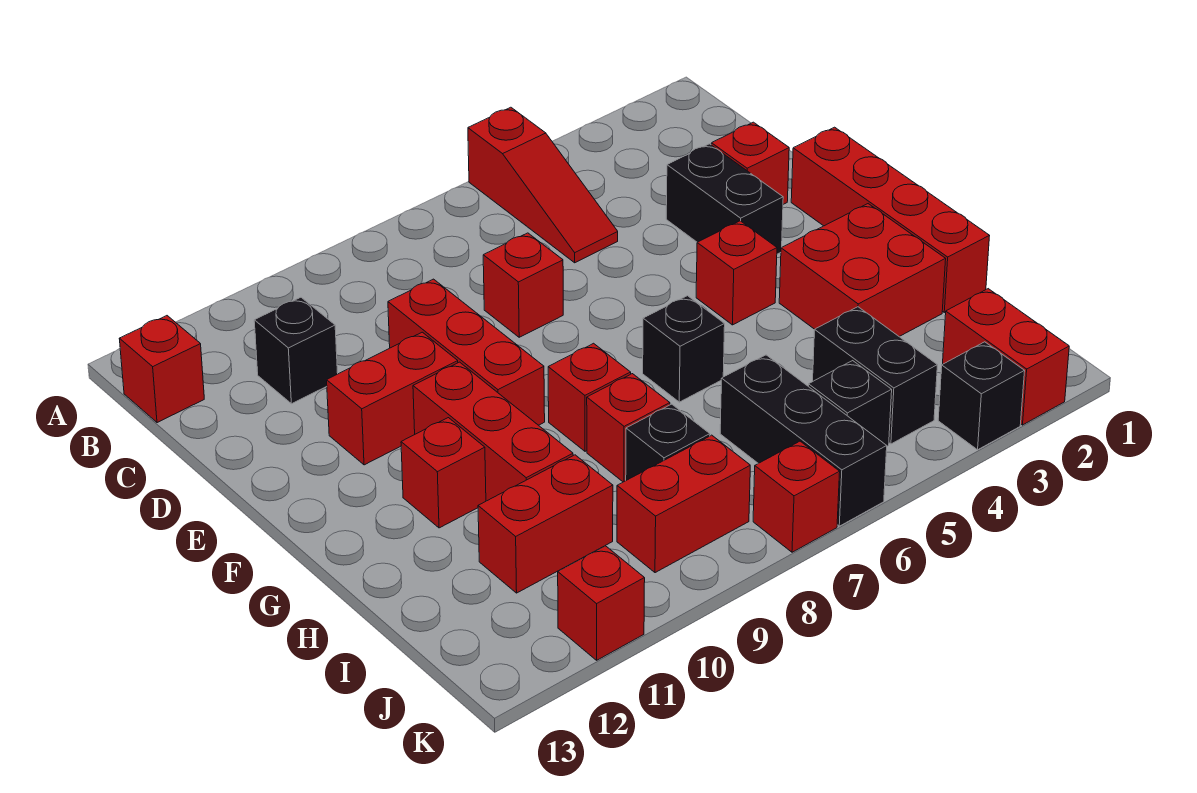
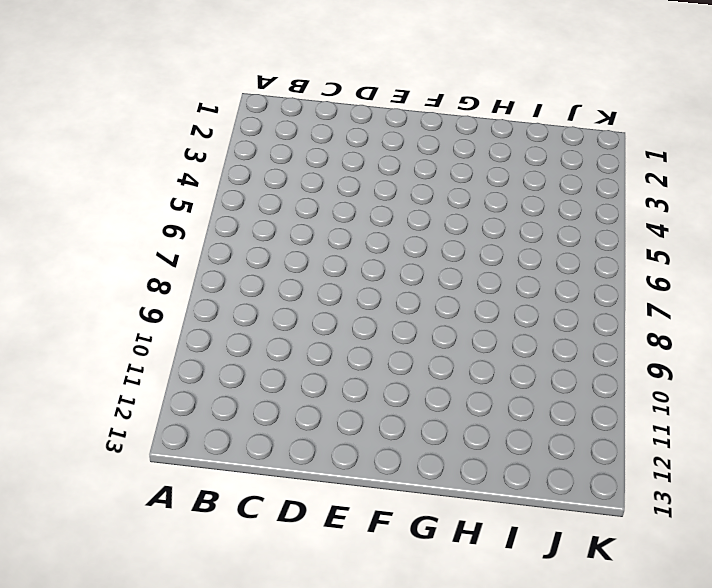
none -> red 1x3 slope [468,107,618,263]
none -> red 1x1 brick [119,316,204,423]
none -> black 1x1 brick [254,297,338,404]

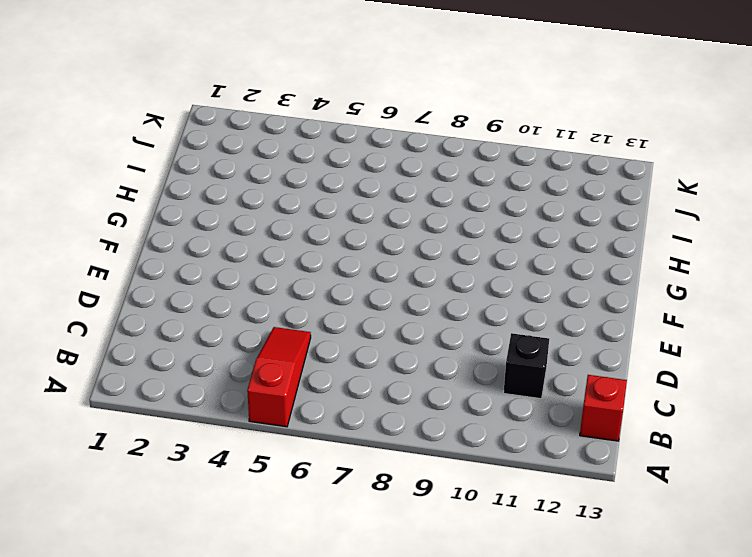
none -> red 1x1 brick [711,122,789,204]
none -> black 1x2 brick [666,144,783,254]
none -> red 1x1 brick [483,233,563,337]

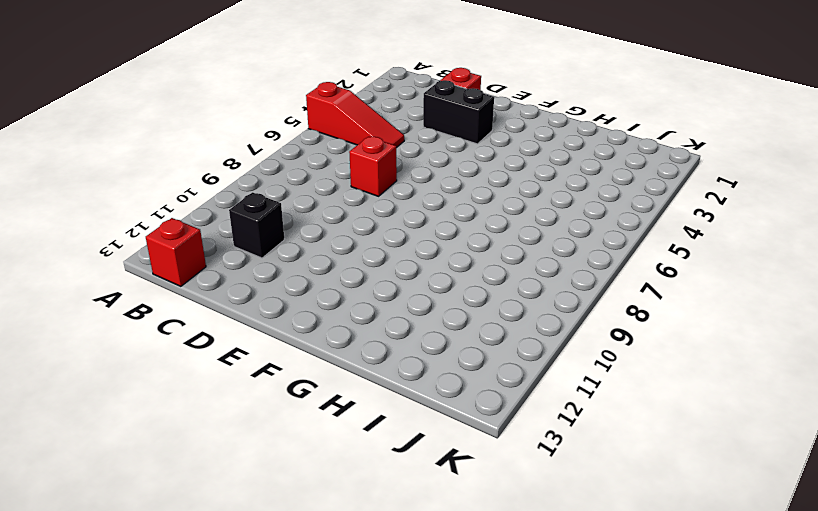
none -> red 1x3 brick [388,279,545,425]
none -> red 1x4 brick [791,127,989,312]
none -> red 1x2 brick [327,332,458,465]

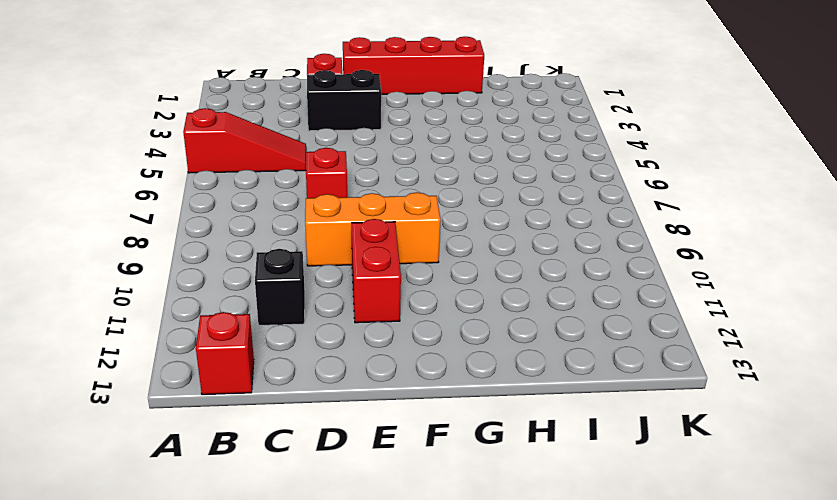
orange 1x3 brick [305,192,441,266] -> red 1x3 brick [388,279,545,425]
none -> red 1x1 brick [696,221,777,325]
none -> red 1x3 brick [413,362,573,501]
none -> red 2x2 brick [779,204,946,336]

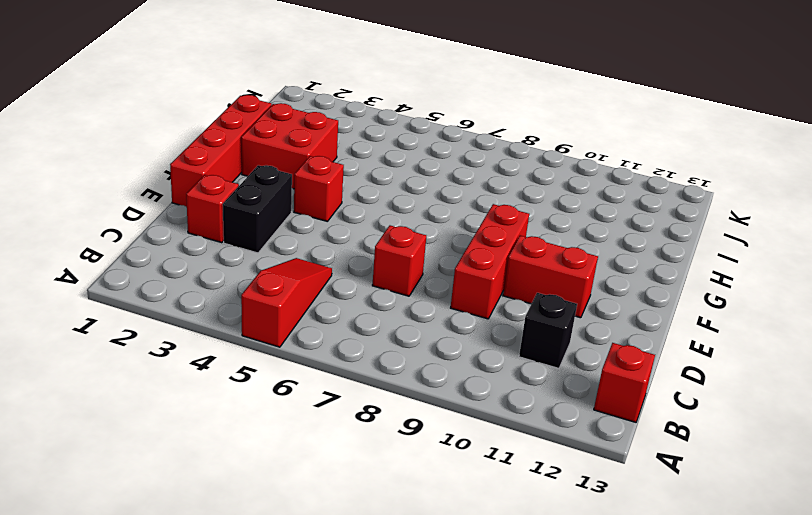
none -> red 1x3 brick [413,362,573,501]
none -> black 1x1 brick [643,296,725,402]
none -> red 1x1 brick [548,343,631,451]

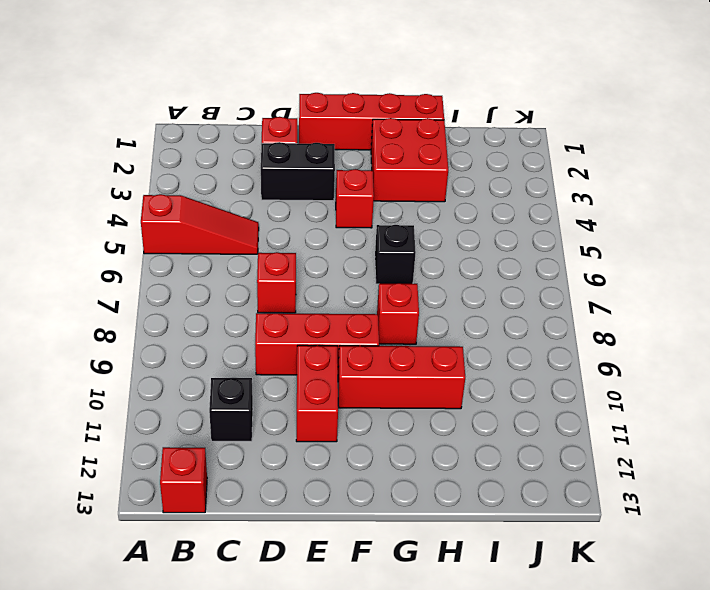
none -> red 1x1 brick [401,418,486,528]
none -> red 1x1 brick [587,374,670,482]
none -> black 1x2 brick [813,307,937,444]

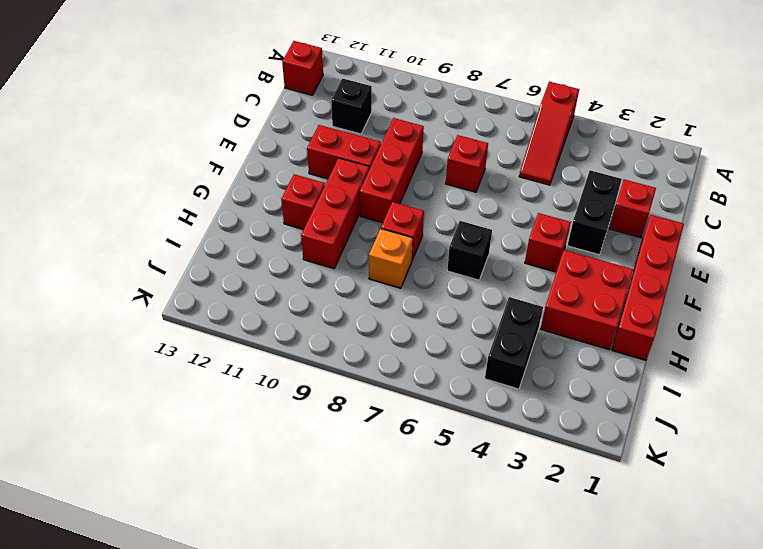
orange 1x1 brick [369,229,413,288] -> red 1x1 brick [587,374,670,482]
none -> black 1x3 brick [720,355,887,526]
none -> black 1x1 brick [626,404,710,480]
none -> red 1x2 brick [478,455,613,593]

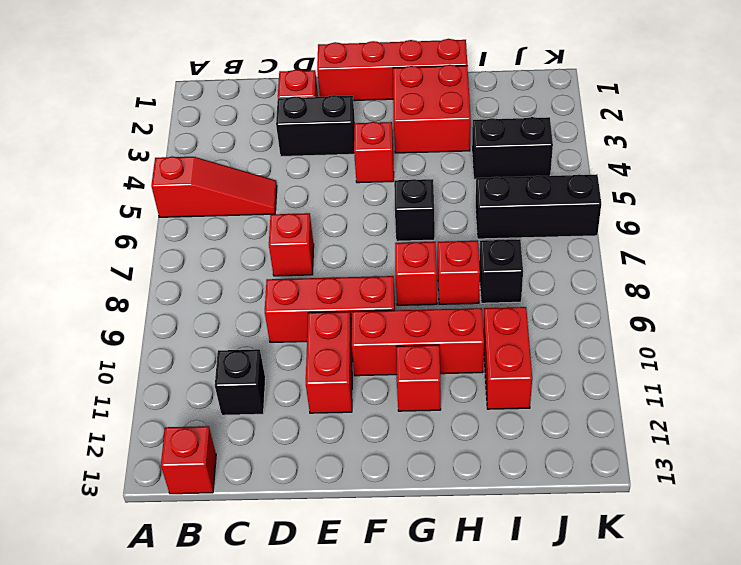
none -> red 1x2 brick [943,289,1069,425]
none -> black 1x1 brick [808,361,892,446]
none -> red 1x2 brick [617,435,750,573]

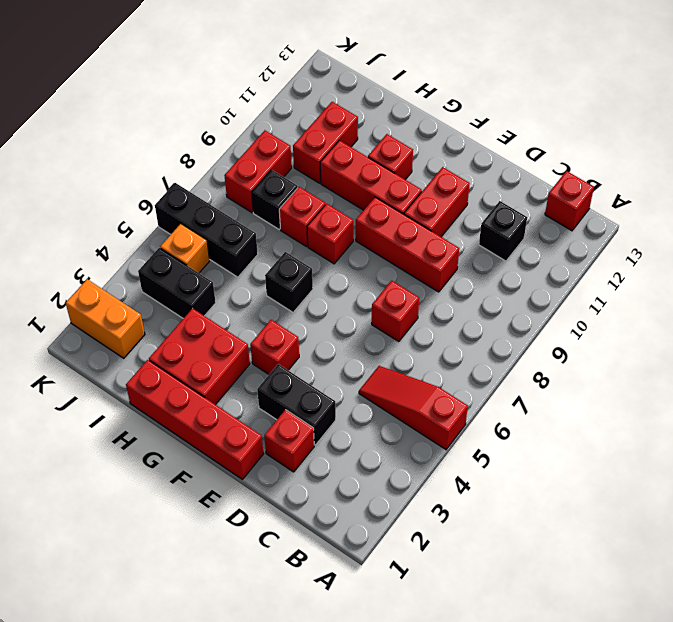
orange 1x2 brick [66,279,145,358] -> red 1x2 brick [943,289,1069,425]
orange 1x1 brick [160,224,210,273] -> black 1x1 brick [808,361,892,446]
none -> black 1x1 brick [938,342,1025,450]
none -> red 1x1 brick [753,441,840,552]
none -> red 1x1 brick [558,546,645,660]

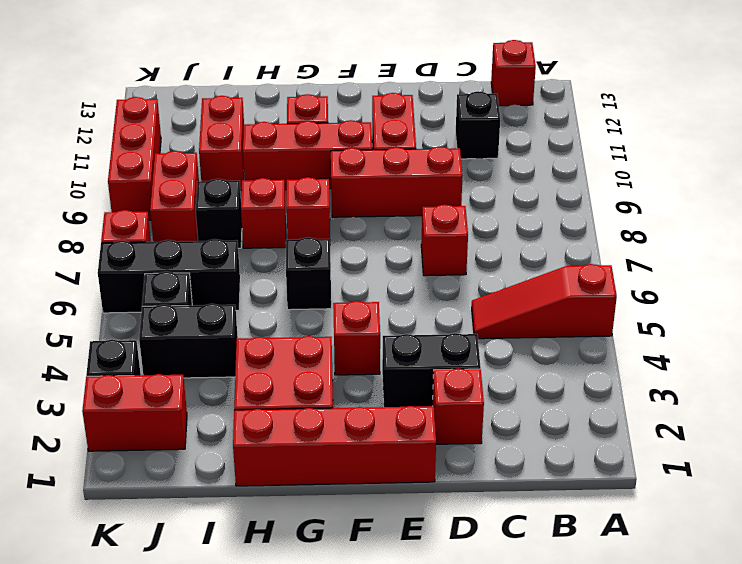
red 1x3 brick [108,97,161,220] -> red 1x1 brick [558,546,645,660]

